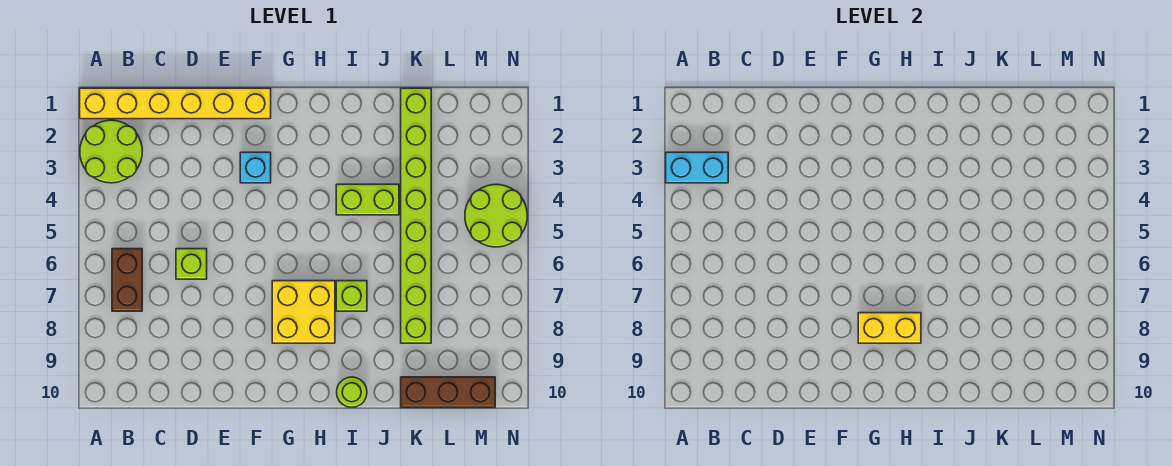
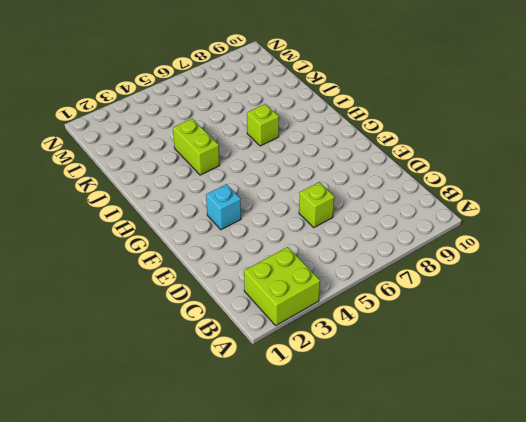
lime 2x2 brick [244,247,320,325] -> lime 2x2 round brick [80,120,142,183]
none -> yellow 1x6 brick [80,88,271,119]
none -> brown 1x2 brick [112,249,142,311]
none -> yellow 2x2 brick [272,281,335,343]

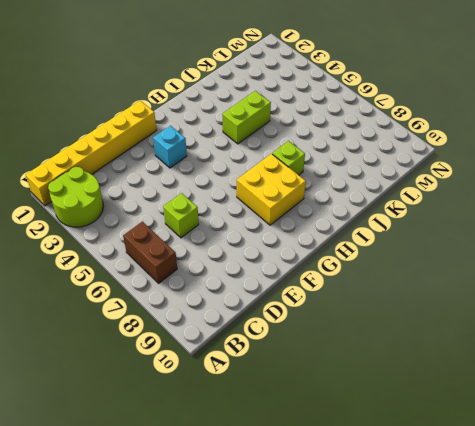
none -> lime 1x1 round brick [337,377,367,407]
none -> lime 1x8 brick [401,88,431,343]
none -> brown 1x3 brick [401,377,495,408]

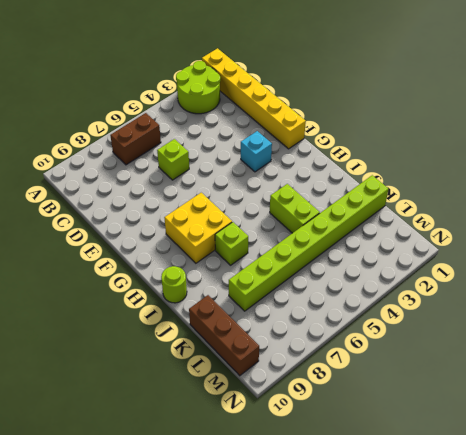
none -> lime 2x2 round brick [465,184,527,247]
none -> cyan 1x2 brick [666,152,728,183]
none -> yellow 1x2 brick [858,313,921,343]

